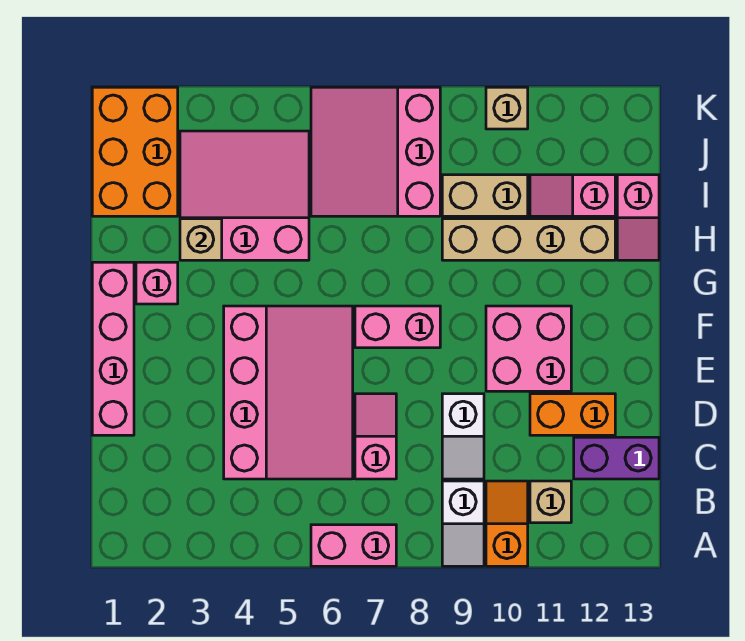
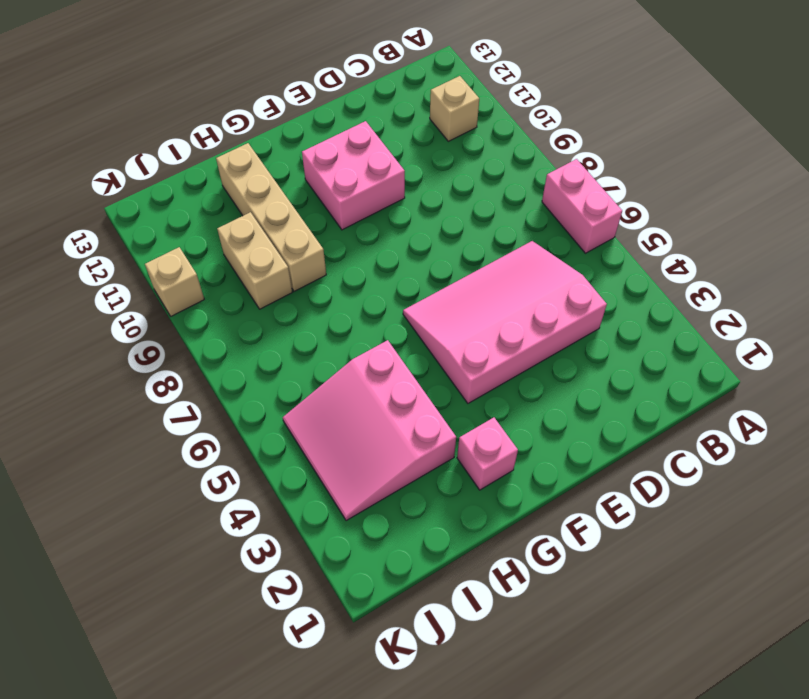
none -> white 1x2 slope [442,481,484,566]
none -> orange 1x2 slope [486,481,528,566]
none -> pink 1x2 slope [355,394,396,479]

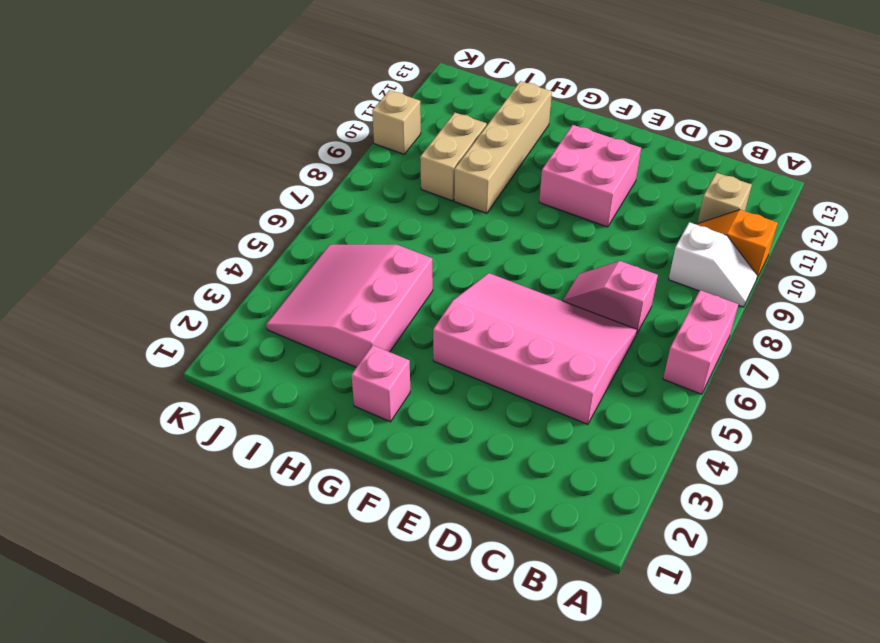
none -> white 1x2 slope [442,394,484,479]
none -> purple 1x2 brick [574,437,659,479]
none -> pink 1x4 brick [92,262,134,435]

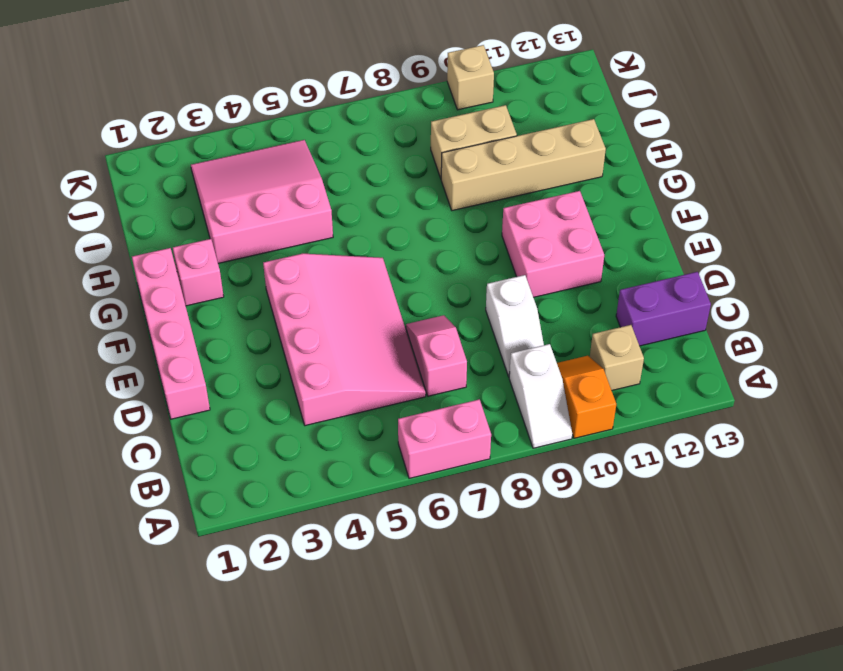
none -> orange 1x2 brick [530,394,615,435]
none -> pink 1x2 brick [355,306,440,348]
none -> pink 1x2 slope [617,175,659,260]

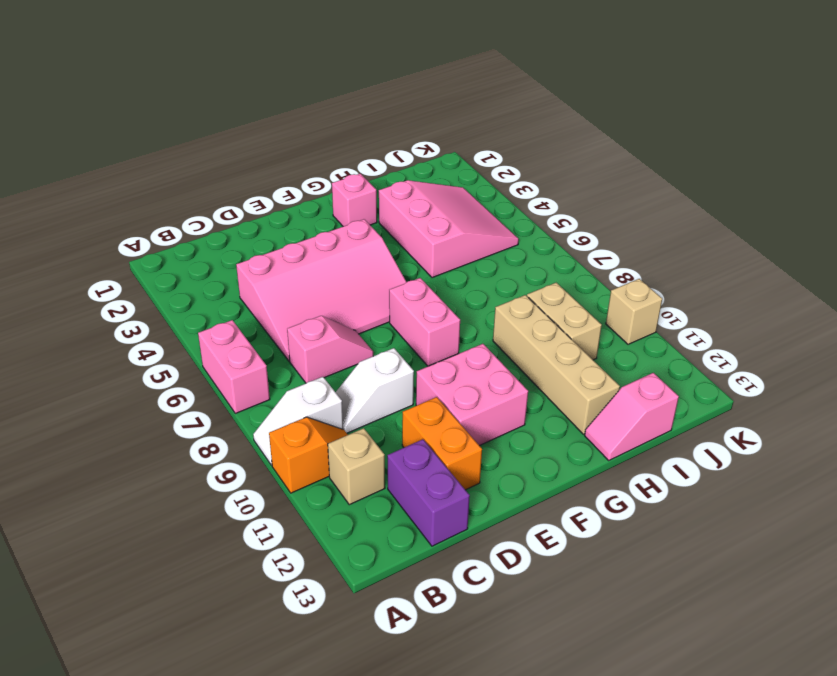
none -> pink 1x4 brick [92,262,134,435]
none -> orange 2x3 brick [92,87,178,216]
none -> pink 3x3 slope [311,87,440,216]

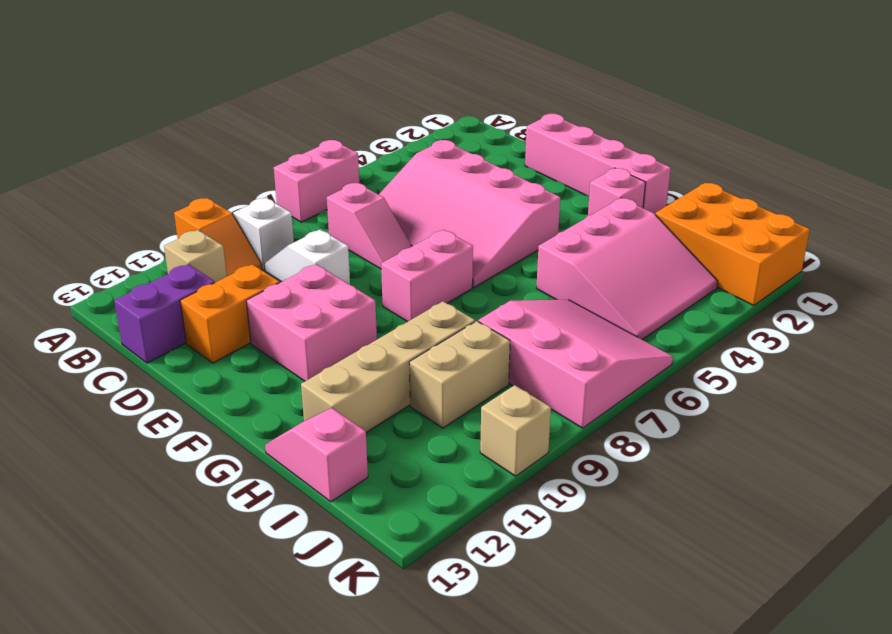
none -> pink 1x2 slope [530,175,615,216]
none -> tan 1x1 brick [180,219,222,260]

